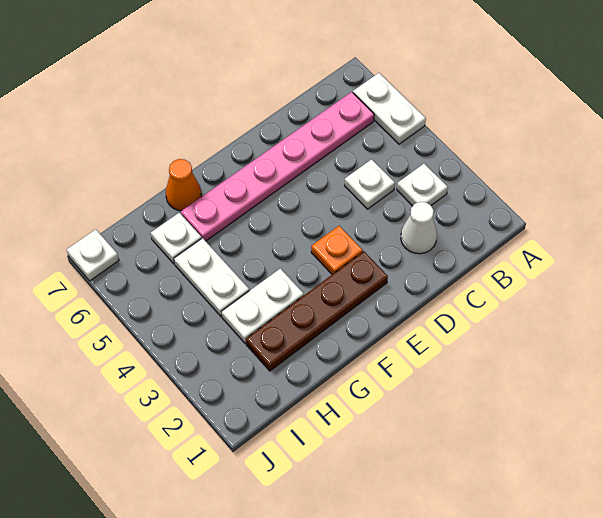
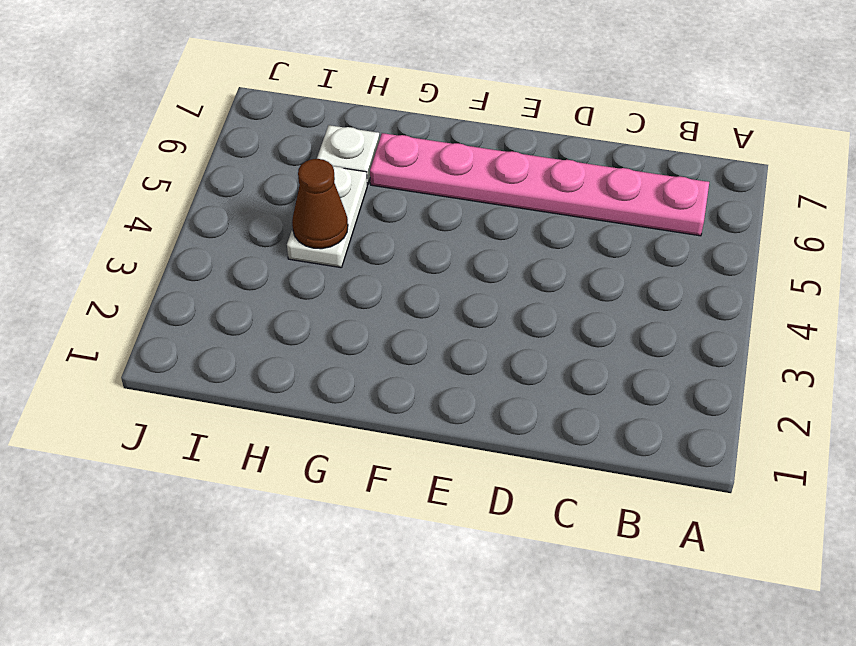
brown 1x1 cone [292,159,348,249] -> none
none -> white 1x2 plate [353,73,426,144]
none -> white 1x1 plate [397,164,448,206]
none -> white 1x1 cone [401,202,437,254]

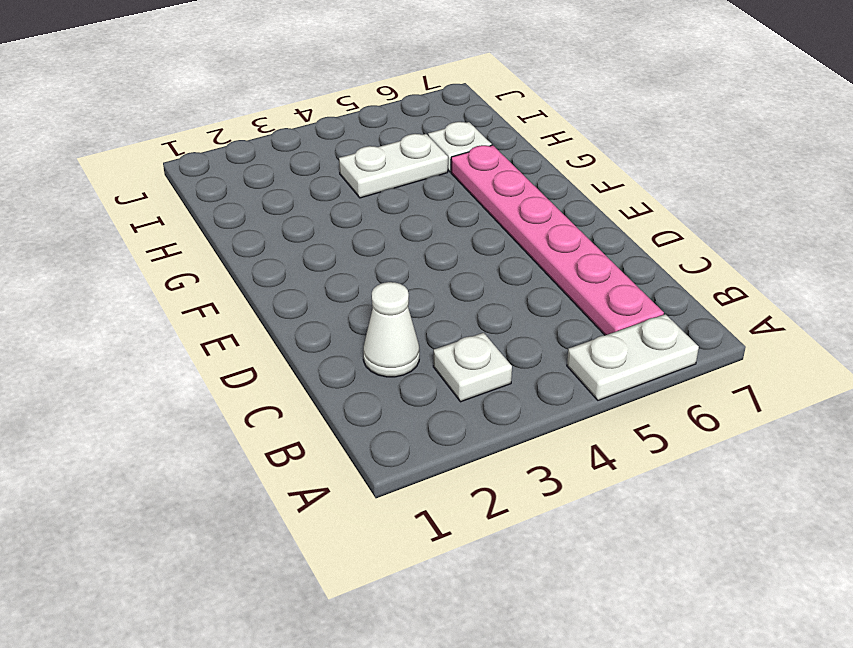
none -> white 1x1 plate [344,159,395,209]
none -> brown 1x4 plate [246,251,388,371]
none -> orange 1x1 plate [311,226,363,274]

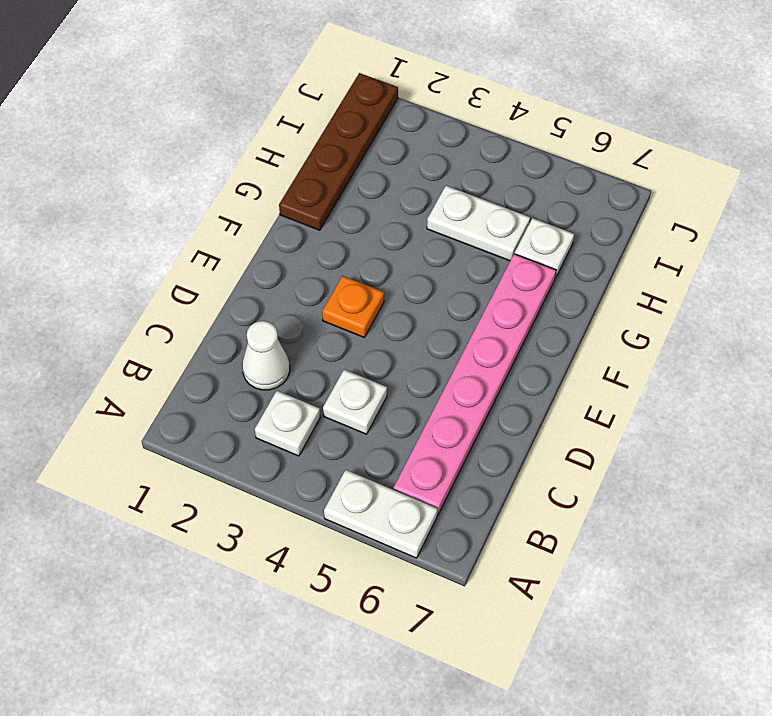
brown 1x4 plate [279,73,398,230] -> brown 1x4 plate moved to [246,251,388,371]
none -> white 1x2 plate [222,268,304,343]
none -> orange 1x1 cone [166,159,202,211]
none -> white 1x1 plate [67,229,119,281]

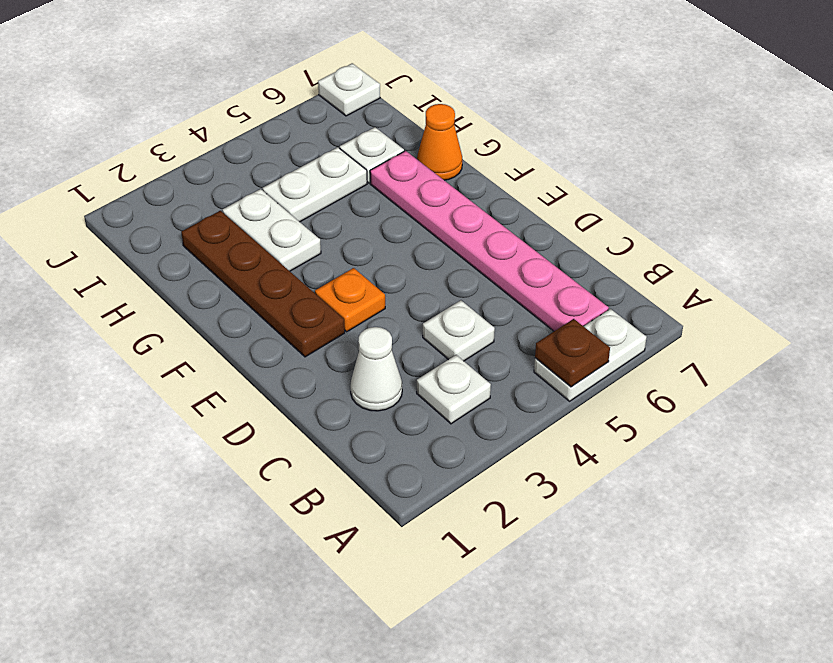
brown 1x1 plate [535,319,610,387] -> none

